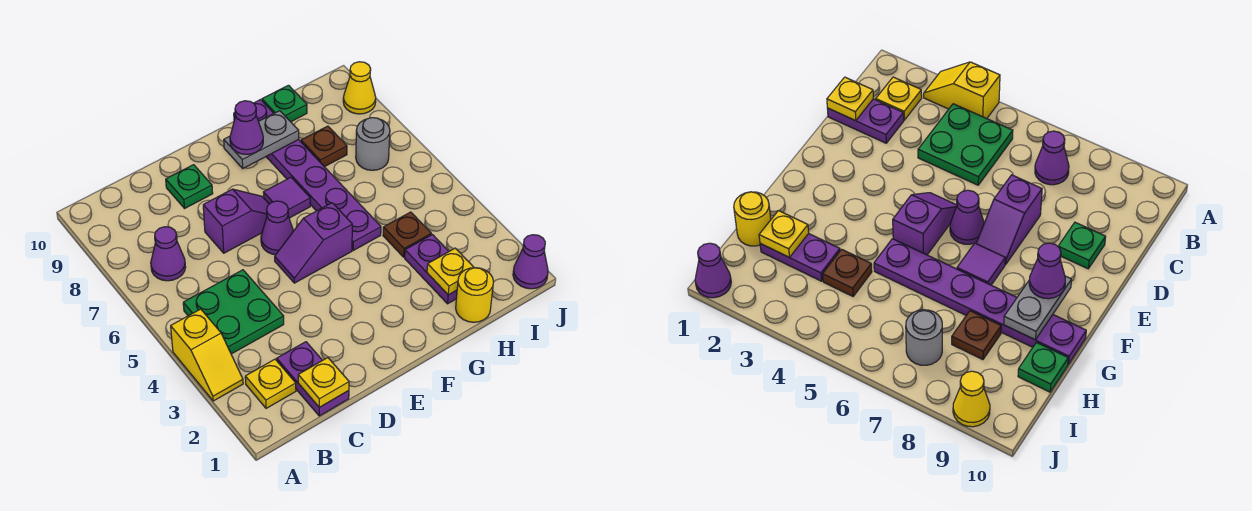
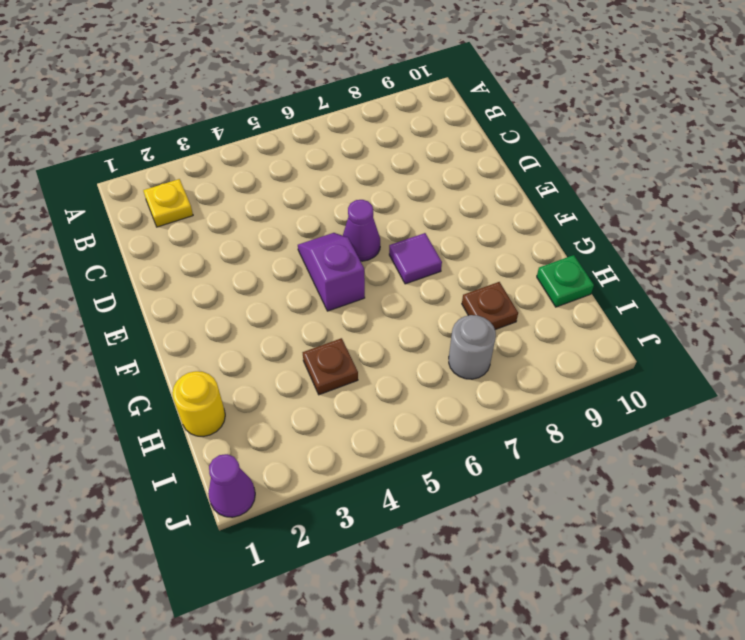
none -> yellow 1x2 slope [171,309,243,401]
none -> green 2x2 plate [183,270,284,354]
none -> purple 1x1 cone [151,227,186,281]

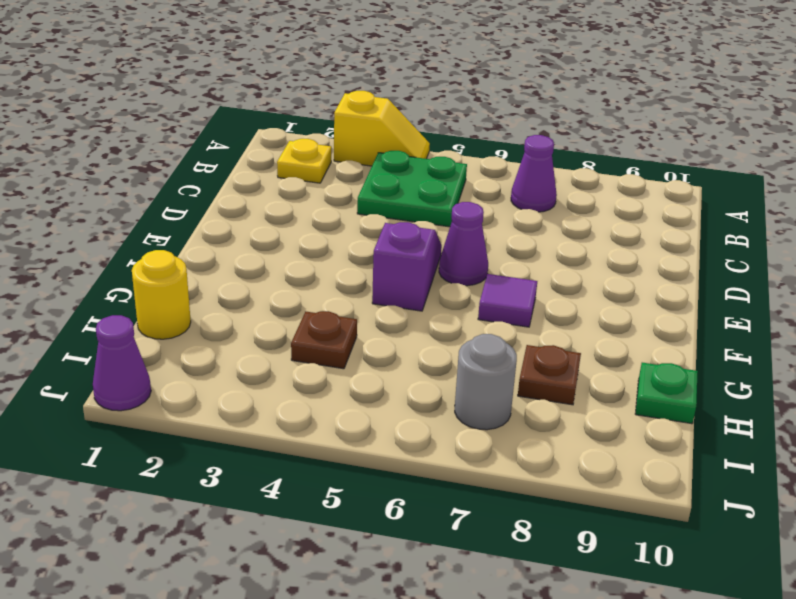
yellow 1x2 slope [334,91,430,166] -> yellow 1x2 slope turned to [171,309,243,401]
none -> purple 1x2 plate [277,342,349,416]
none -> purple 1x2 slope [203,189,269,253]
none -> green 1x1 plate [166,165,213,208]

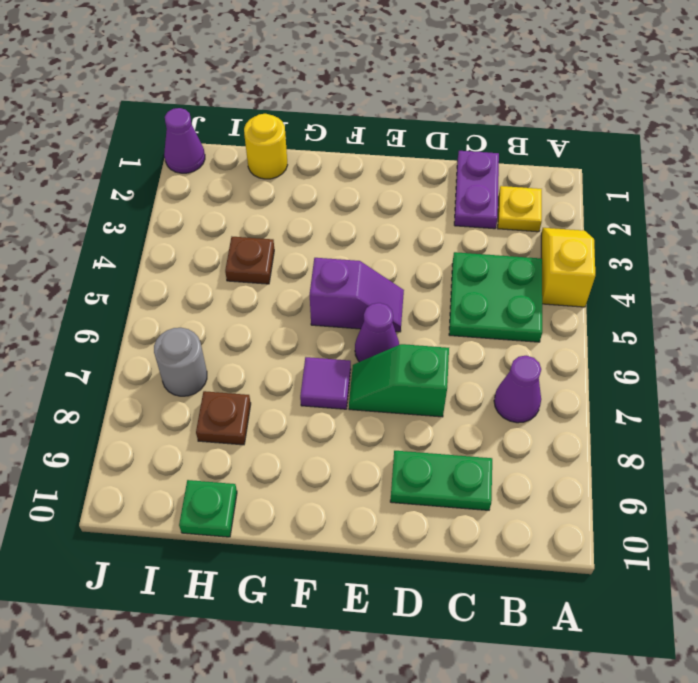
green 1x2 plate [390,451,492,510] -> green 1x1 plate [166,165,213,208]
green 1x2 slope [349,344,449,417] -> purple 1x2 slope [203,189,269,253]
none -> purple 1x6 plate [234,100,381,250]
none -> purple 1x2 plate [405,235,457,304]
none -> yellow 1x1 cone [343,62,376,114]

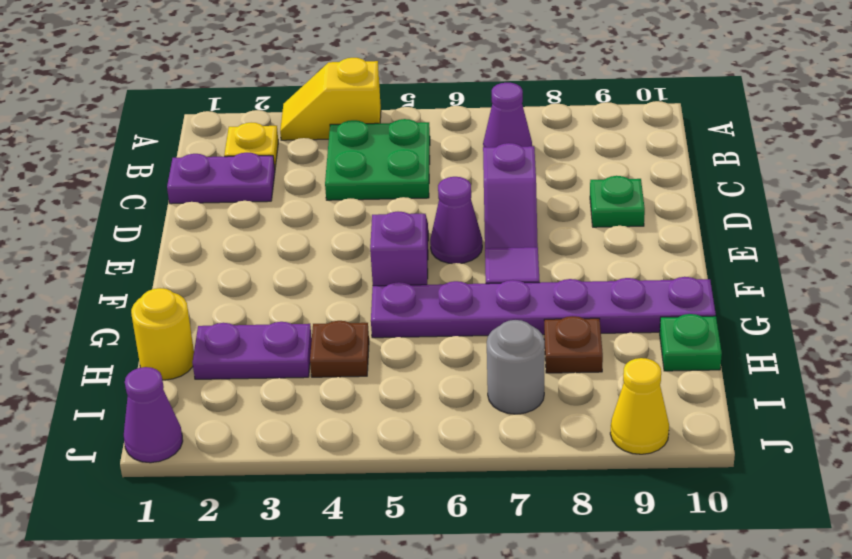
none -> yellow 1x1 plate [298,358,349,407]
none -> grey 1x2 plate [224,111,299,168]
none -> yellow 1x1 plate [427,248,474,295]

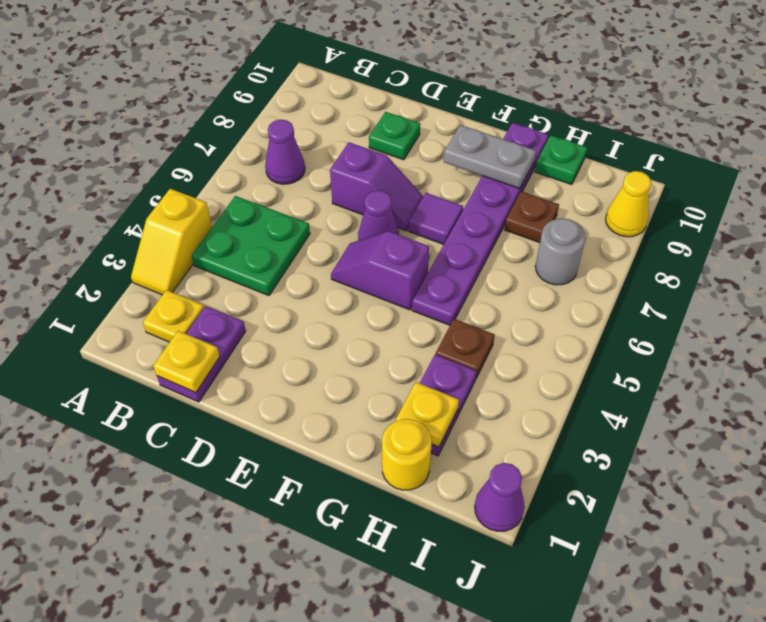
none -> purple 1x1 cone [230,101,263,154]

